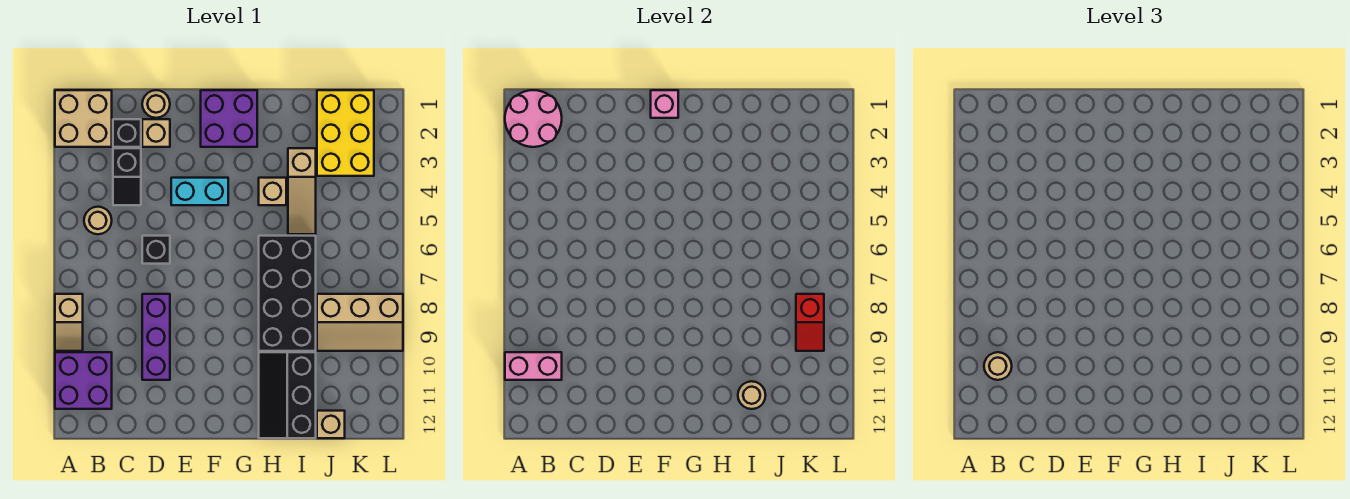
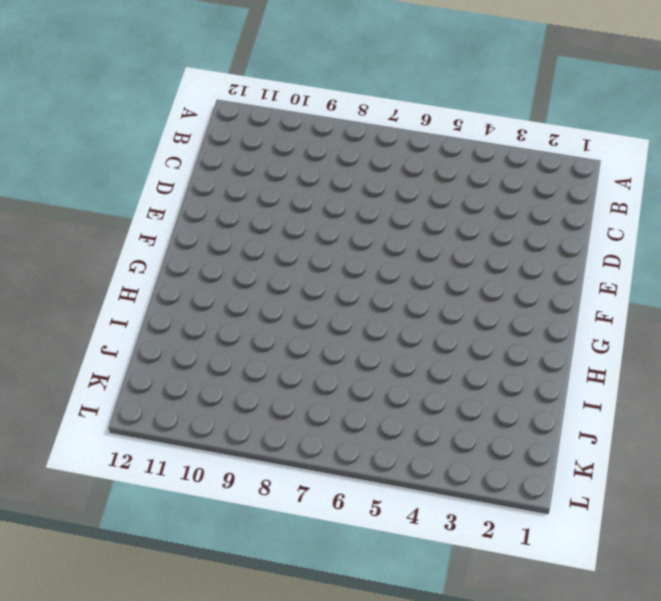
none -> tan 2x2 brick [55,90,112,147]
none -> tan 1x2 slope [55,294,83,351]
none -> purple 2x2 brick [55,352,112,409]

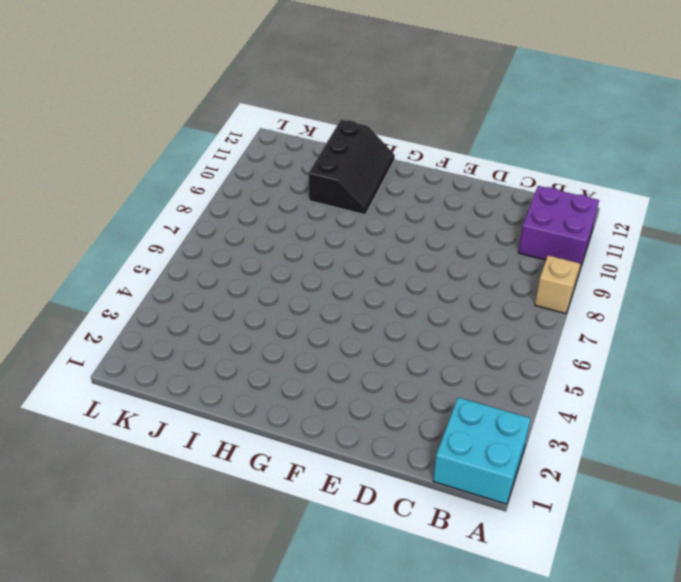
cyan 2x2 brick [433,397,531,504] -> tan 2x2 brick [55,90,112,147]
none -> tan 1x1 round brick [84,207,112,234]
none -> black 1x1 brick [113,119,141,147]
none -> black 1x2 slope [113,148,141,205]

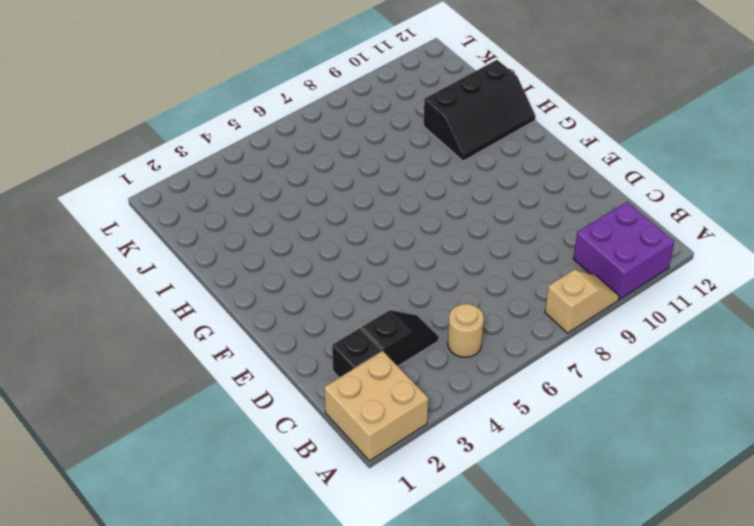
none -> tan 1x1 round brick [142,90,170,118]
none -> tan 1x1 brick [142,119,170,147]
none -> black 1x1 brick [142,236,170,264]

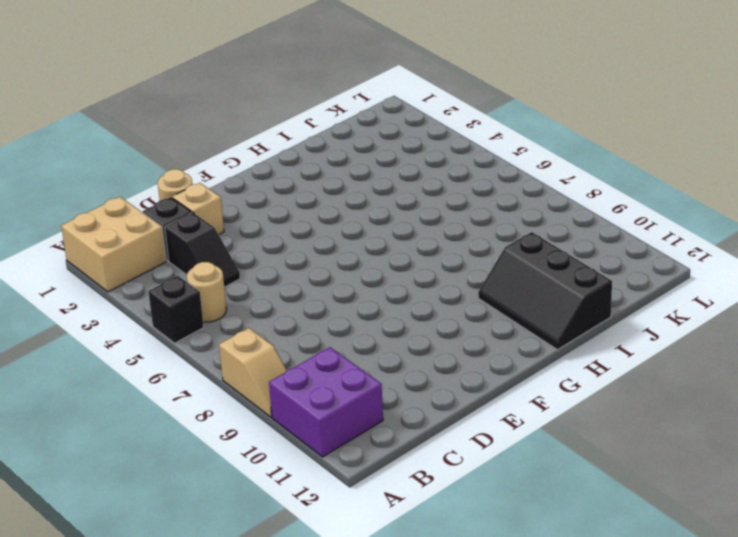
black 1x1 brick [148,276,204,343] -> black 1x1 brick moved to [142,236,170,264]
none -> purple 1x3 brick [142,294,170,380]
none -> cyan 1x2 brick [171,178,228,205]
none -> purple 2x2 brick [201,90,257,147]

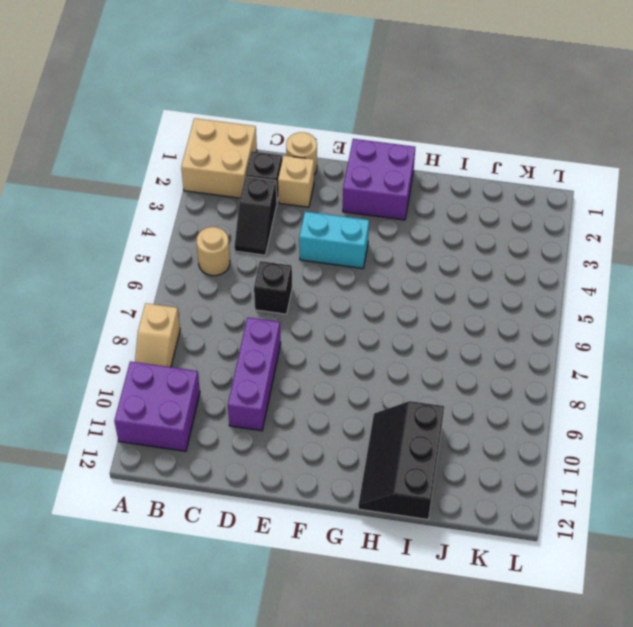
none -> tan 1x1 brick [259,178,286,205]
none -> black 2x4 brick [259,236,316,351]
none -> tan 1x3 slope [288,148,316,234]

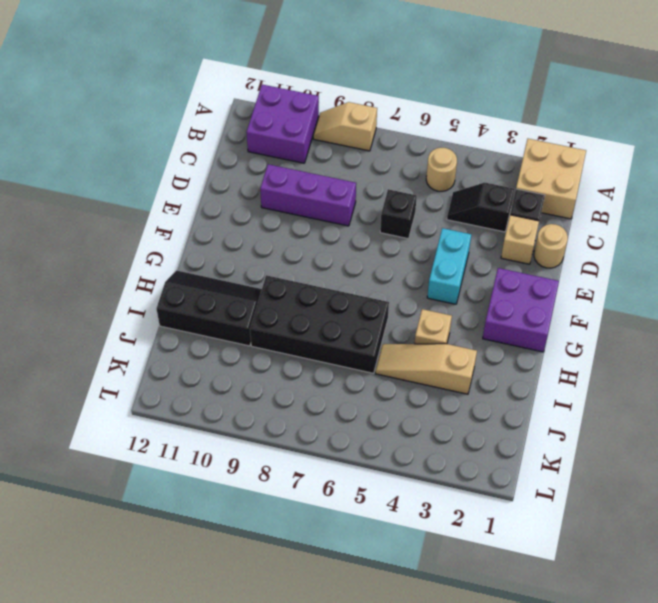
none -> yellow 2x3 brick [317,90,374,176]
none -> tan 2x3 slope [317,294,403,351]
none -> tan 1x1 brick [317,411,345,438]

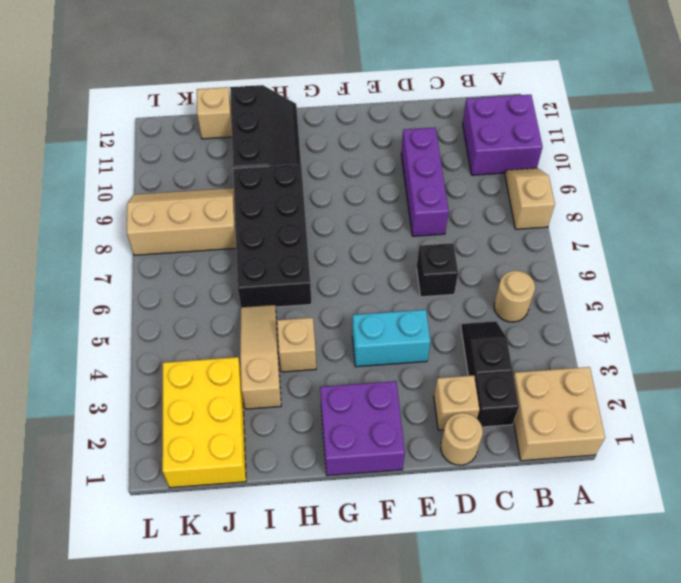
none -> pink 2x2 round brick [505,90,562,147]
none -> pink 1x2 brick [505,352,562,380]
none -> pink 1x1 brick [651,90,678,118]

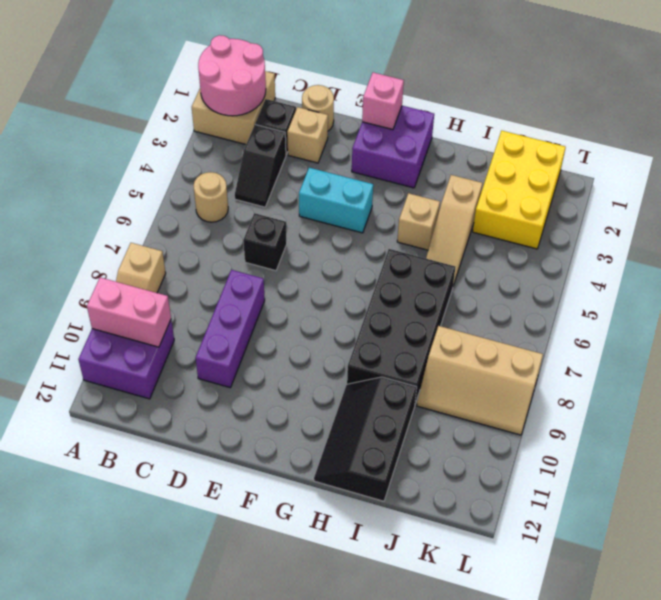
none -> tan 1x1 brick [317,411,345,438]
none -> tan 1x1 round brick [738,381,766,409]
none -> red 1x2 slope [796,294,824,351]

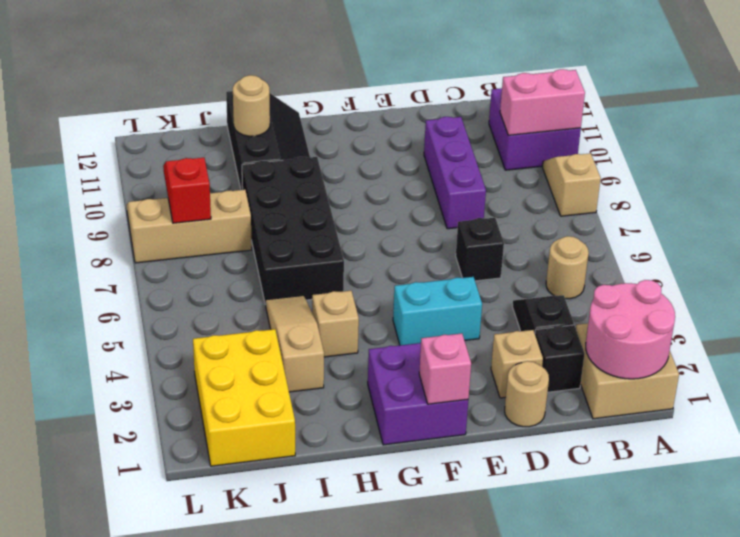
none -> tan 1x1 brick [317,411,345,438]
none -> tan 1x1 round brick [984,352,1012,380]

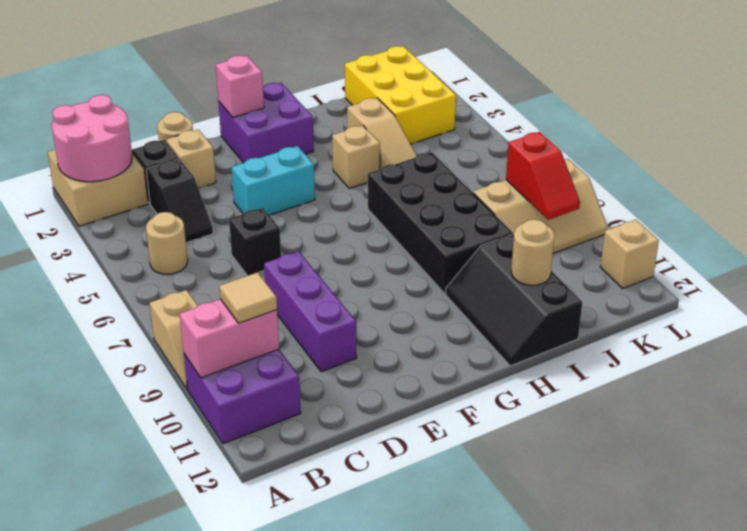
tan 1x1 tile [219,272,277,323] -> tan 1x1 round brick [984,352,1012,380]
tan 1x1 brick [601,220,659,288] -> tan 1x1 brick moved to [317,411,345,438]

